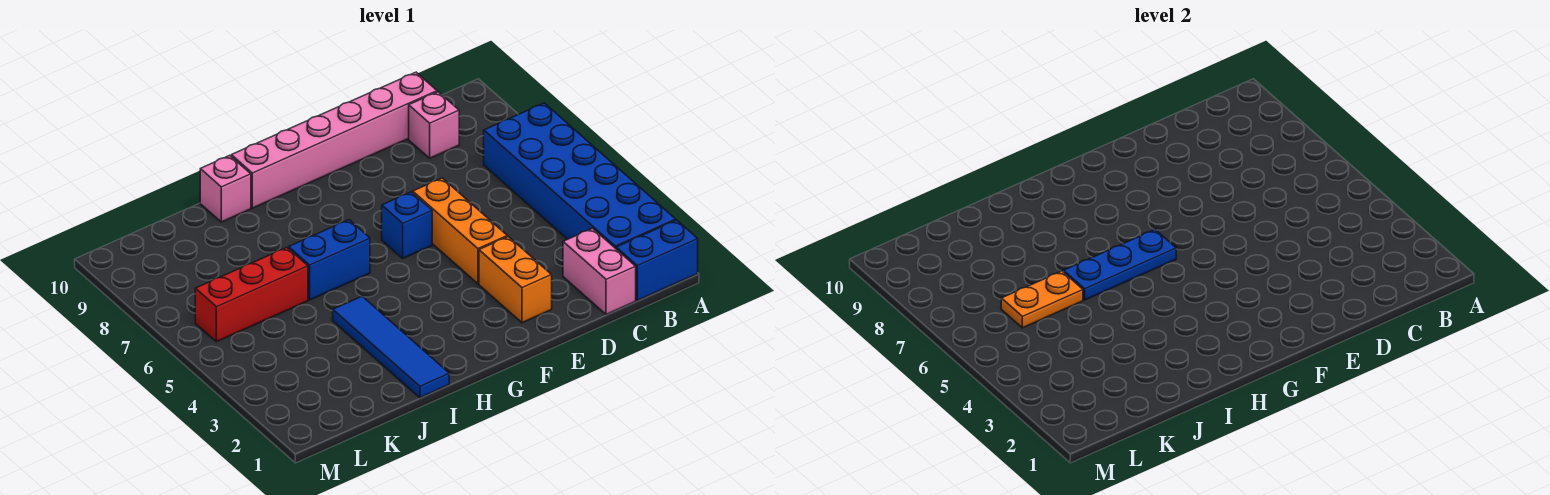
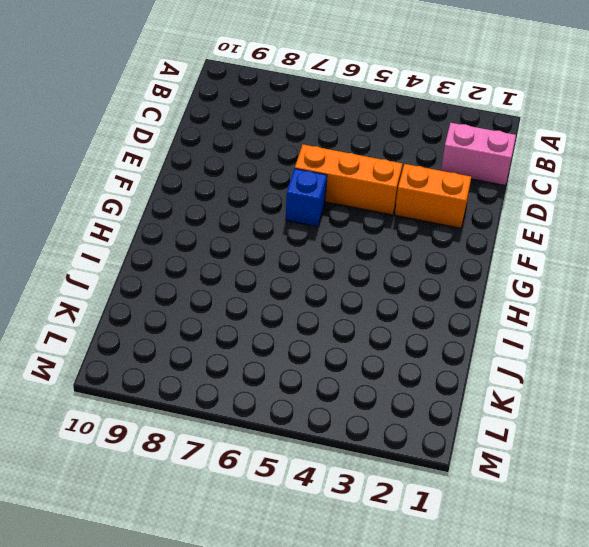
none -> blue 1x2 brick [616,220,698,301]
none -> blue 2x6 brick [484,103,676,248]
none -> pink 1x1 brick [409,92,459,158]

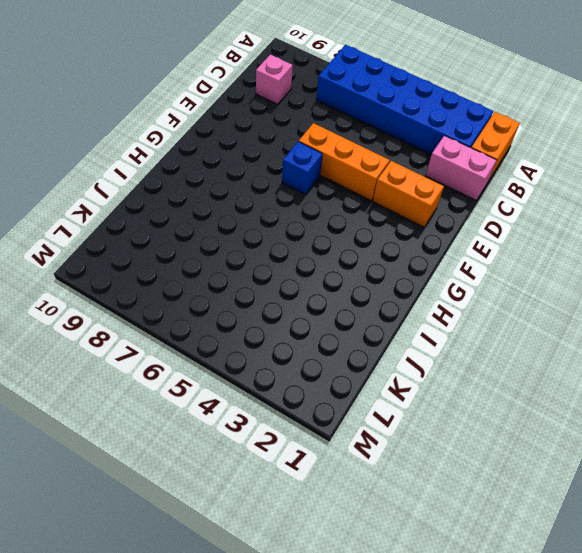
orange 1x2 brick [471,112,520,180] -> blue 1x2 brick [616,220,698,301]
none -> pink 1x6 brick [231,72,437,208]
none -> blue 1x2 brick [289,220,370,300]
none -> blue 1x4 tile [333,296,449,398]

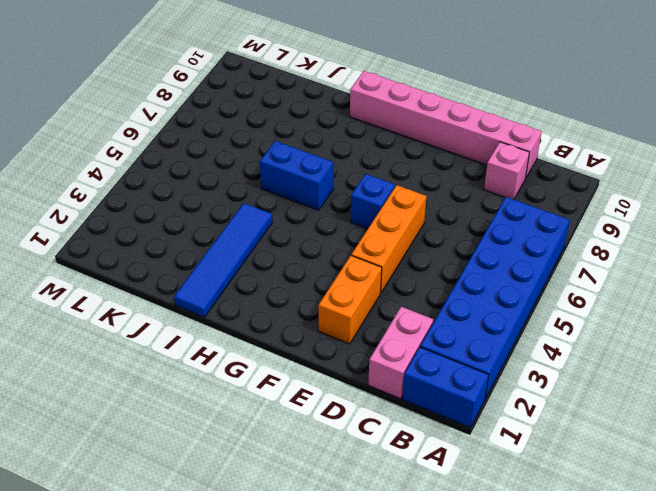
none -> pink 1x1 brick [200,155,251,222]
none -> red 1x3 brick [195,247,308,342]
none -> blue 1x3 plate [1064,230,1176,300]

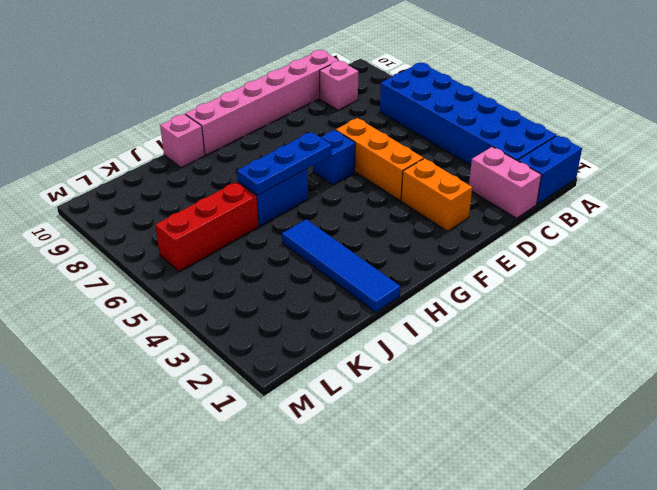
none -> orange 1x2 plate [1001,271,1083,328]

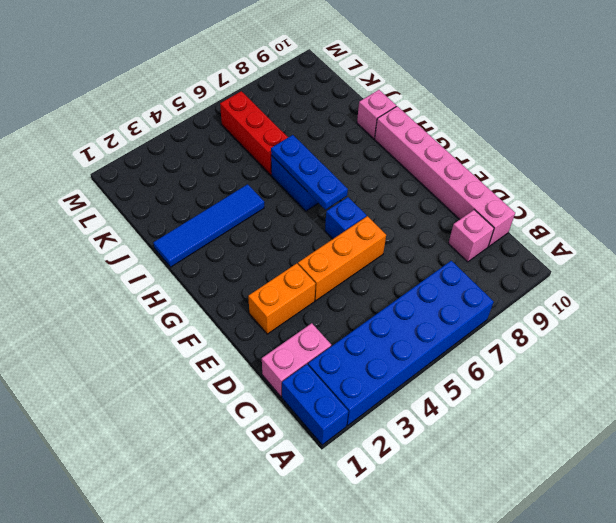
none -> orange 1x2 plate [1001,271,1083,328]

